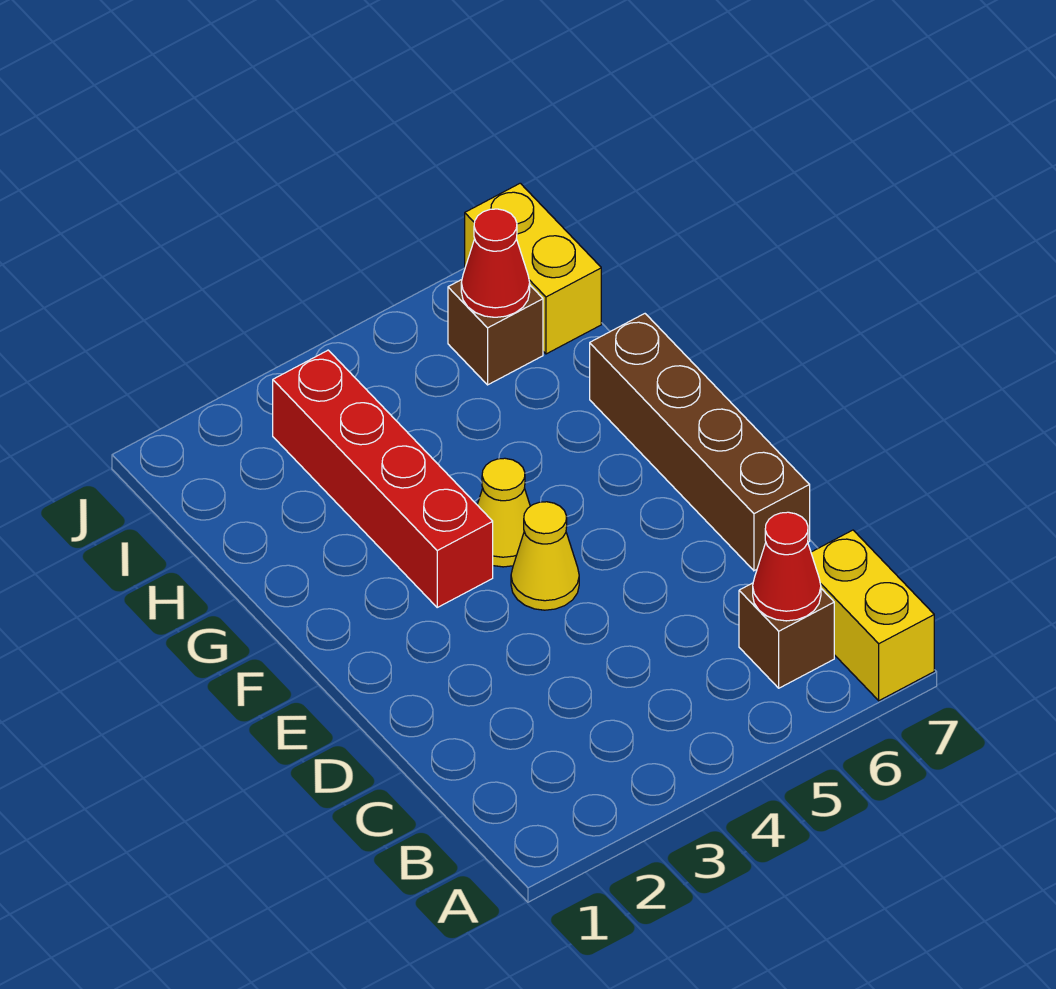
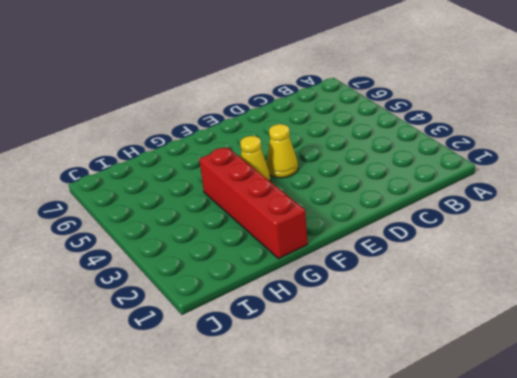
red 1x4 brick [199,147,308,259] -> red 1x4 brick turned to [273,350,493,607]
none -> yellow 1x2 brick [811,530,934,701]
none -> brown 1x1 brick [739,583,834,688]

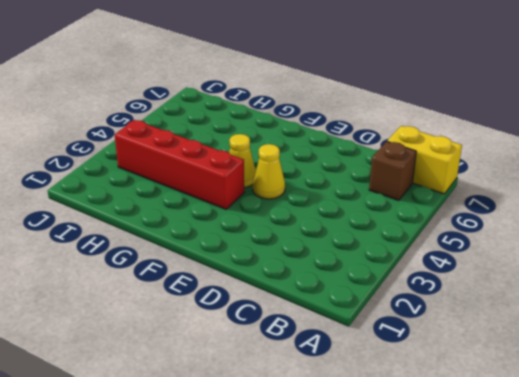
none -> brown 1x4 brick [590,314,810,571]
none -> brown 1x1 brick [448,280,543,385]

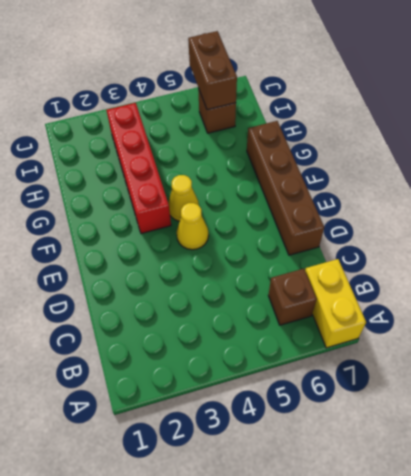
brown 1x2 brick [188,31,237,110] -> red 1x1 cone [461,209,530,317]
none -> yellow 1x2 brick [465,183,601,354]
none -> red 1x1 cone [753,512,821,621]

